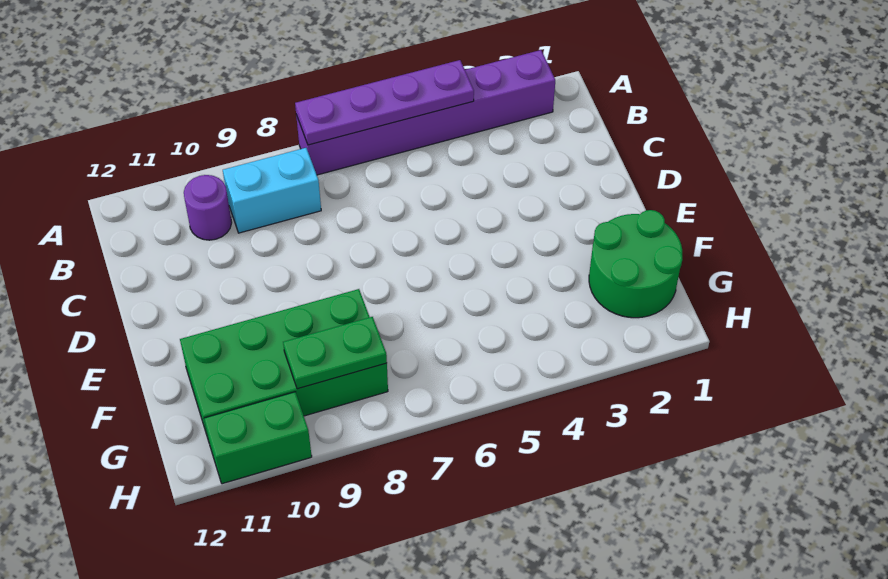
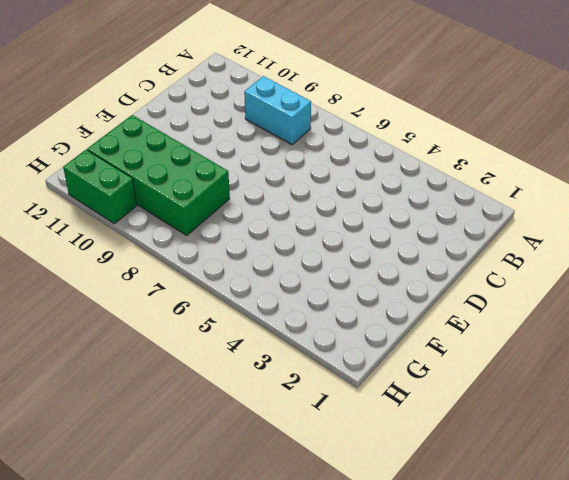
none -> purple 1x6 brick [296,50,555,175]
none -> purple 1x1 round brick [184,175,232,240]

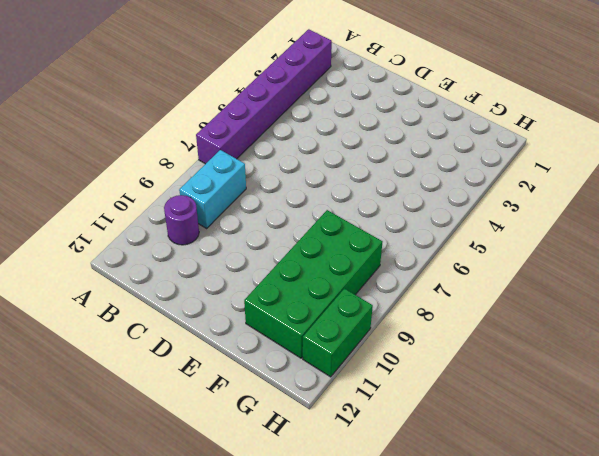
none -> green 2x2 round brick [589,210,683,318]
none -> purple 1x4 plate [295,60,474,145]

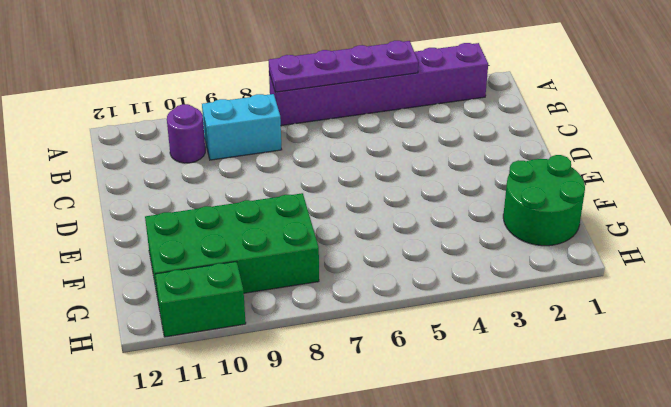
none -> green 1x2 plate [283,317,387,389]

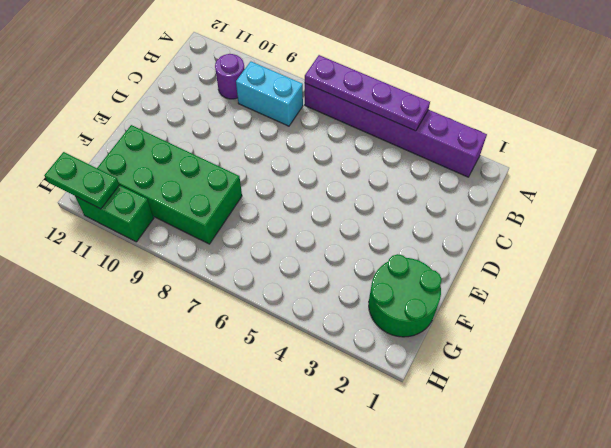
green 1x2 plate [44,152,119,209] -> green 1x2 plate moved to [283,317,387,389]

